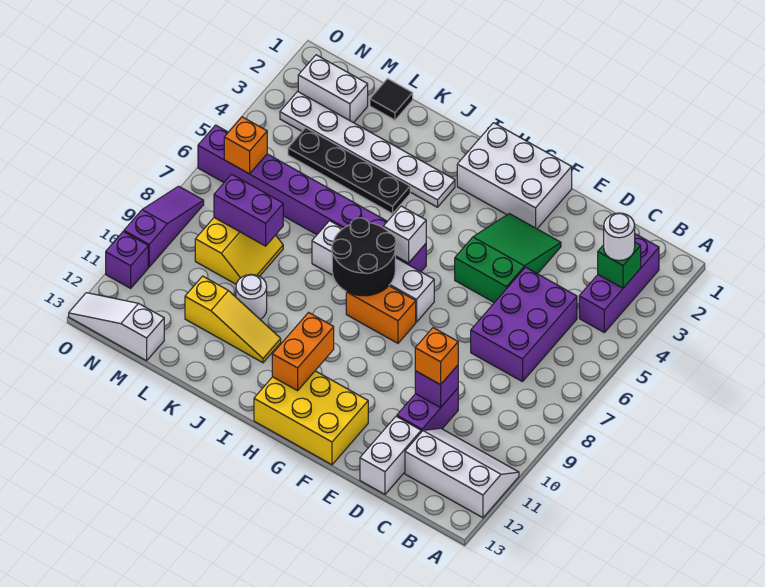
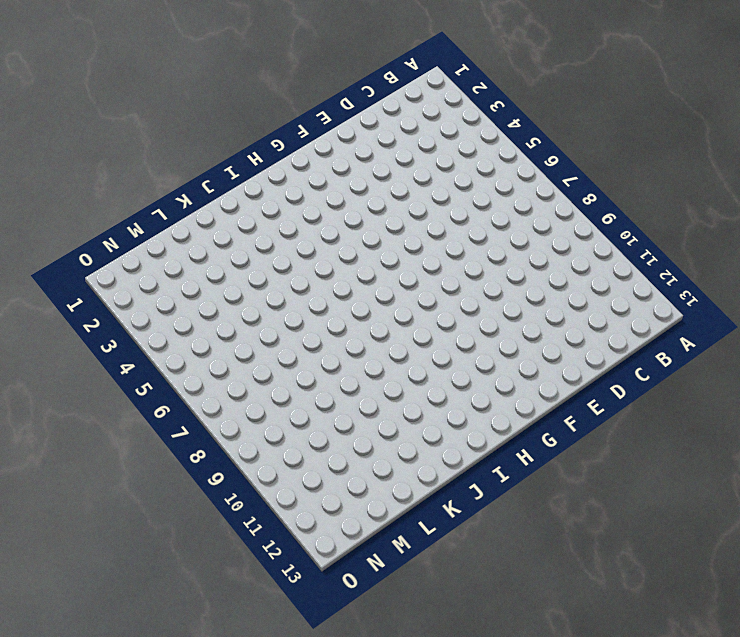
none -> white 2x3 slope [405,428,519,518]
none -> purple 1x3 brick [579,234,659,332]
none -> purple 2x3 brick [471,267,577,382]
none -> purple 1x2 brick [397,388,458,432]

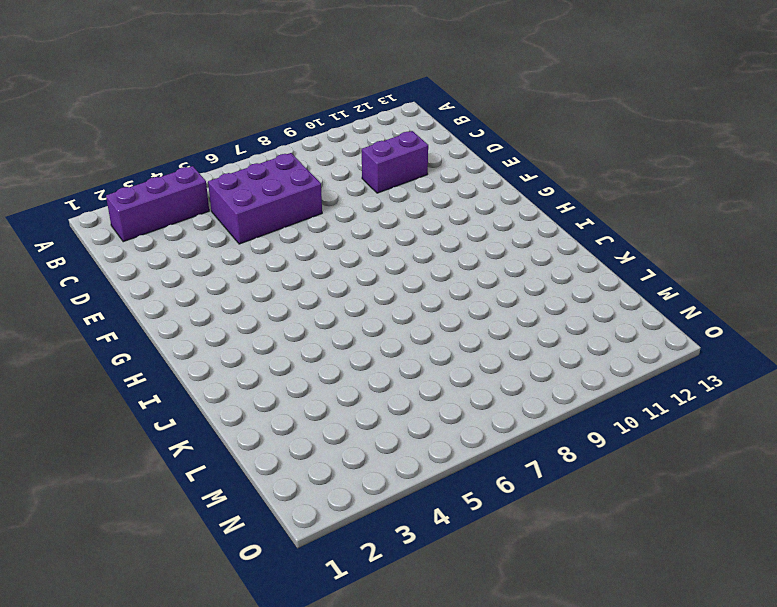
none -> white 2x3 slope [405,428,519,518]
none -> white 1x2 brick [360,416,421,494]
none -> green 2x3 slope [455,214,561,303]
none -> white 2x3 brick [457,123,572,229]

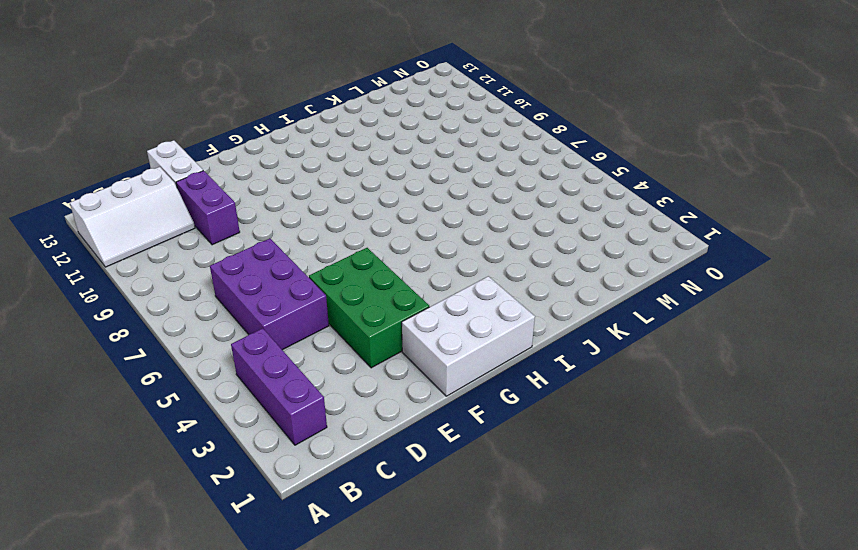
green 2x3 brick [309,248,429,368] -> green 2x3 slope [455,214,561,303]
none -> yellow 2x3 brick [254,371,368,465]
none -> white 1x4 brick [312,221,434,322]
none -> orange 1x2 brick [346,286,416,343]
none -> purple 1x8 brick [198,125,426,272]

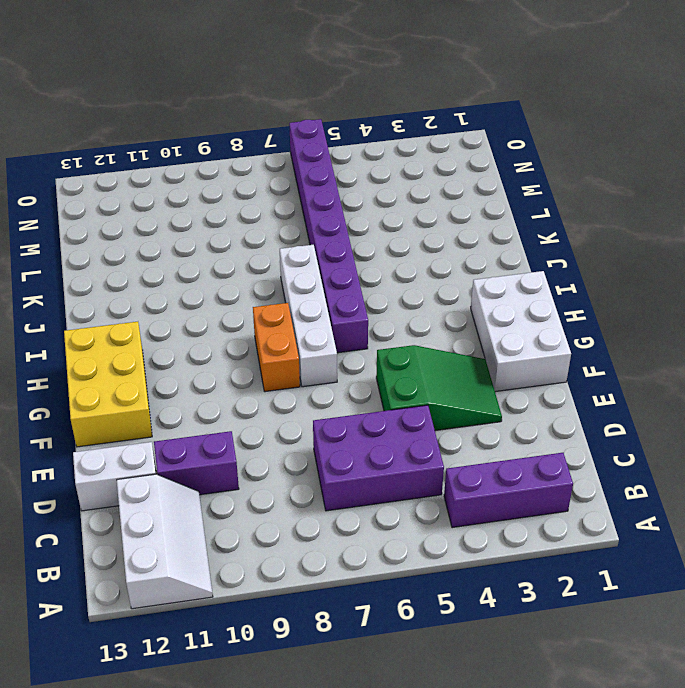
none -> white 1x6 plate [280,92,455,207]
none -> black 1x4 plate [288,128,410,214]
none -> yellow 1x3 slope [185,276,281,363]
none -> white 1x1 round brick [236,274,267,320]

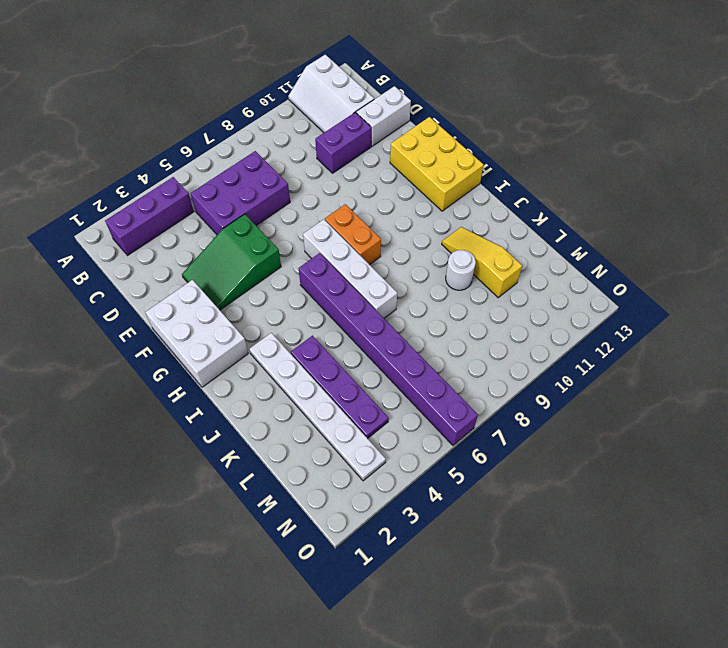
purple 1x4 plate [291,336,389,438] -> black 1x4 plate [288,128,410,214]
none -> black 1x1 tile [370,79,413,120]
none -> yellow 2x2 slope [195,218,283,284]
none -> white 1x2 brick [298,55,368,123]
none -> white 1x3 slope [69,293,164,361]

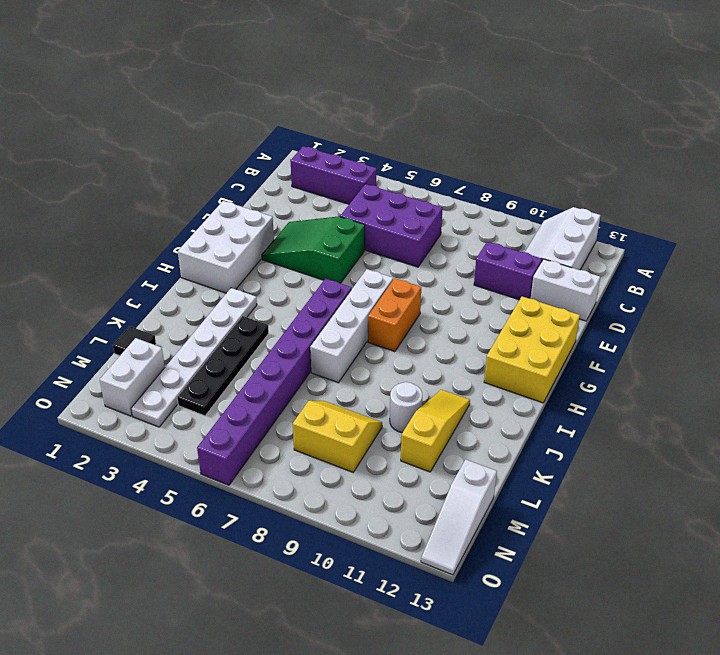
none -> purple 1x3 slope [124,186,204,267]
none -> purple 1x1 brick [106,232,148,288]
none -> green 1x1 brick [598,243,641,288]
none -> purple 1x1 brick [415,365,458,408]

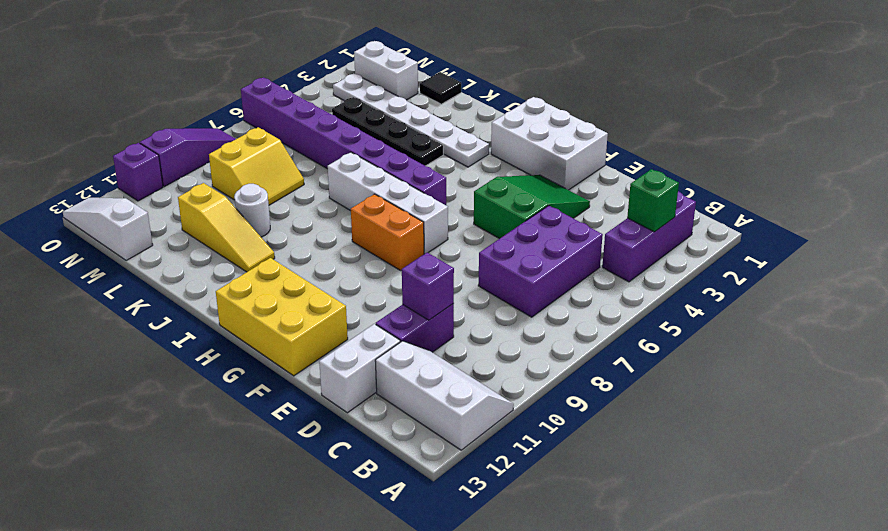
none -> white 1x1 brick [383,206,426,263]
none -> black 2x2 round brick [332,218,396,296]
none -> orange 1x2 brick [272,313,334,391]
none -> purple 1x2 brick [214,174,283,246]

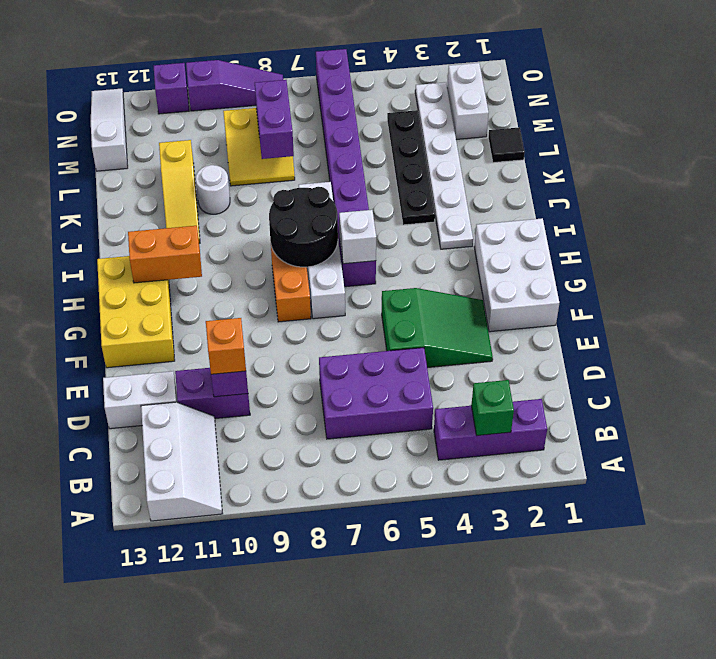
none -> orange 1x1 brick [224,117,267,174]
none -> white 1x1 round brick [604,213,635,261]

